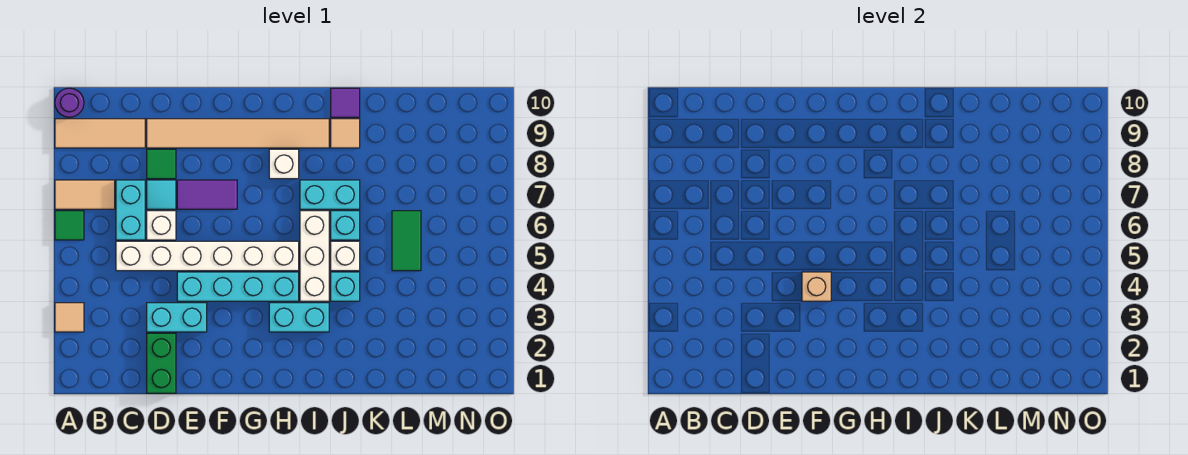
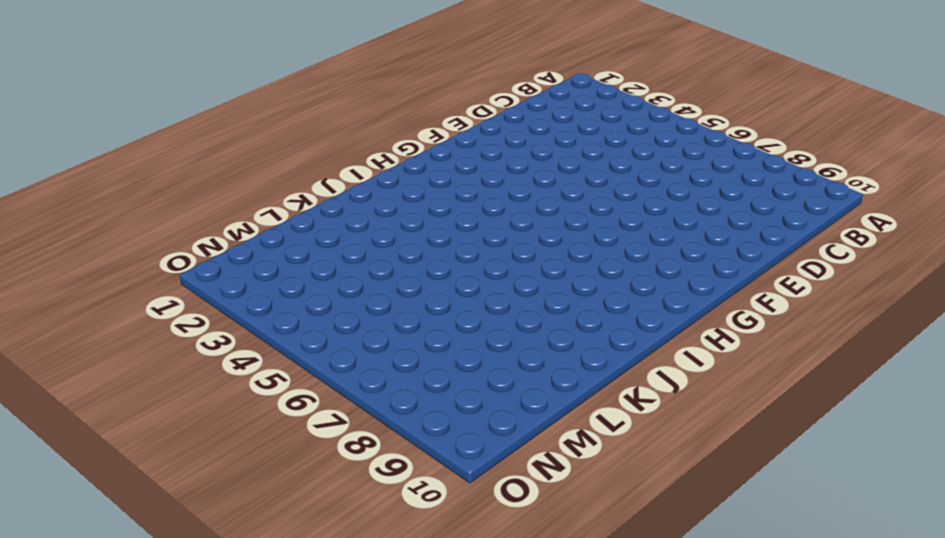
none -> tan 1x1 tile [55,303,84,332]
none -> green 1x1 tile [55,211,84,240]
none -> tan 1x2 tile [55,180,115,209]

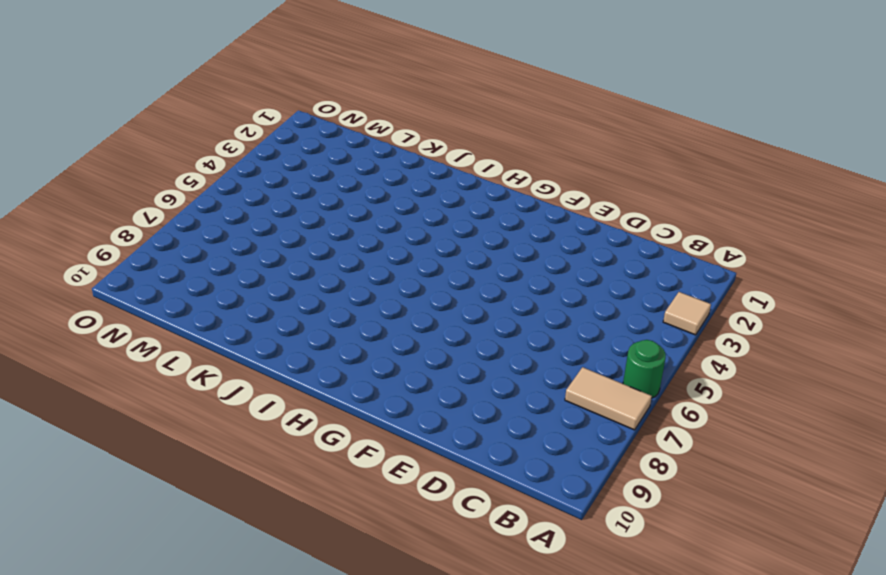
green 1x1 round brick [623,340,666,398] -> green 1x1 tile [55,211,84,240]
none -> tan 1x3 tile [55,119,145,148]
none -> purple 1x1 round brick [55,88,84,117]
none -> white 1x6 brick [116,241,299,271]

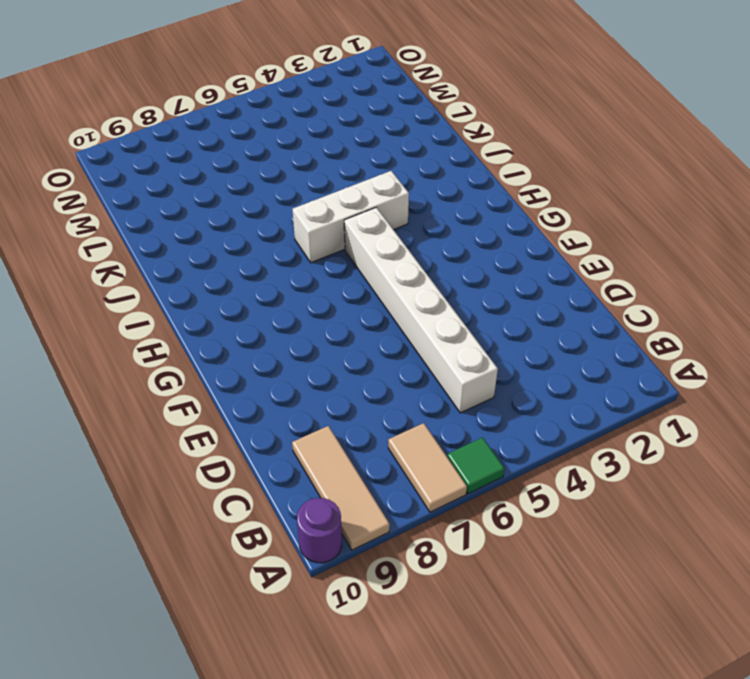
none -> tan 1x1 tile [55,303,84,332]
none -> cyan 1x2 brick [116,180,145,240]
none -> green 1x2 brick [147,333,176,393]

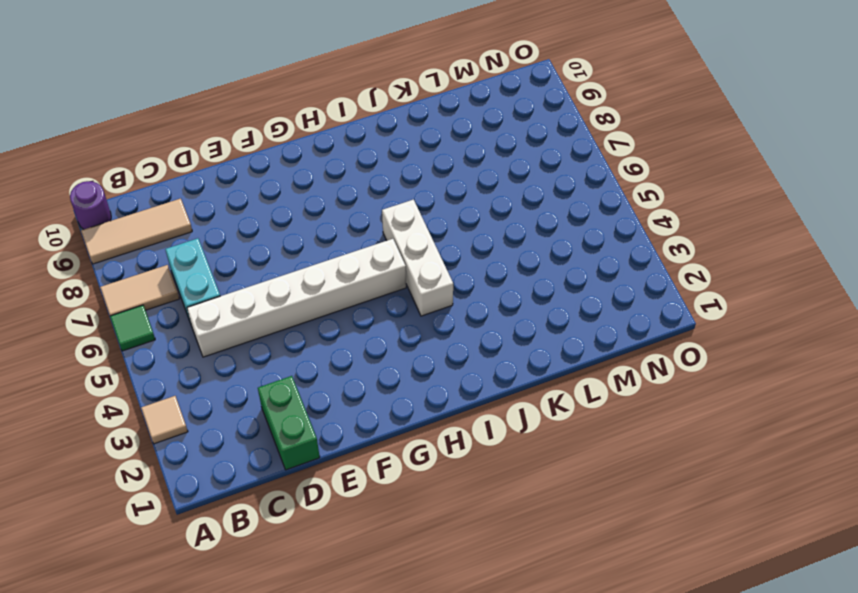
none -> cyan 1x2 brick [147,303,207,332]
none -> white 1x1 brick [147,211,176,240]
none -> cyan 1x1 tile [147,180,176,209]

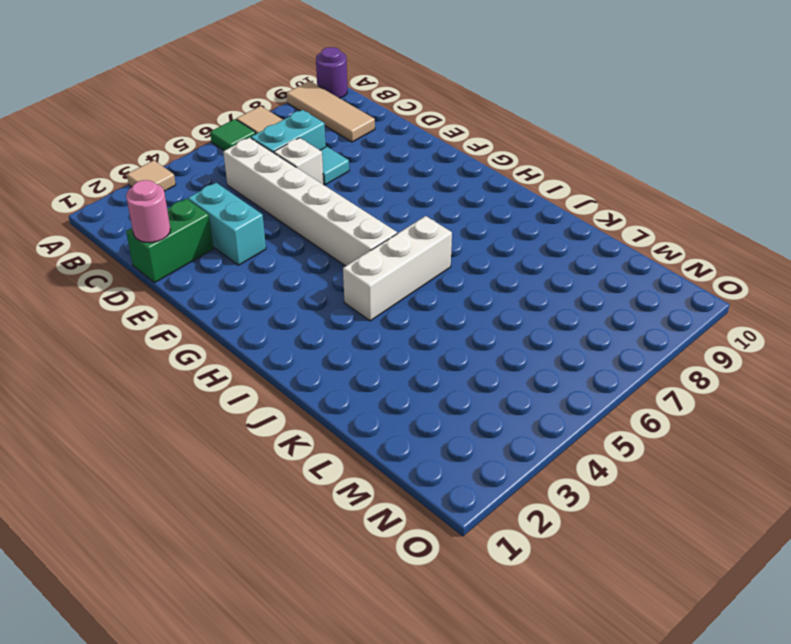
pink 1x1 round brick [126,180,170,242] -> none
none -> green 1x1 tile [147,149,176,179]
none -> tan 1x6 tile [147,119,329,148]
none -> cyan 1x4 brick [177,272,299,301]

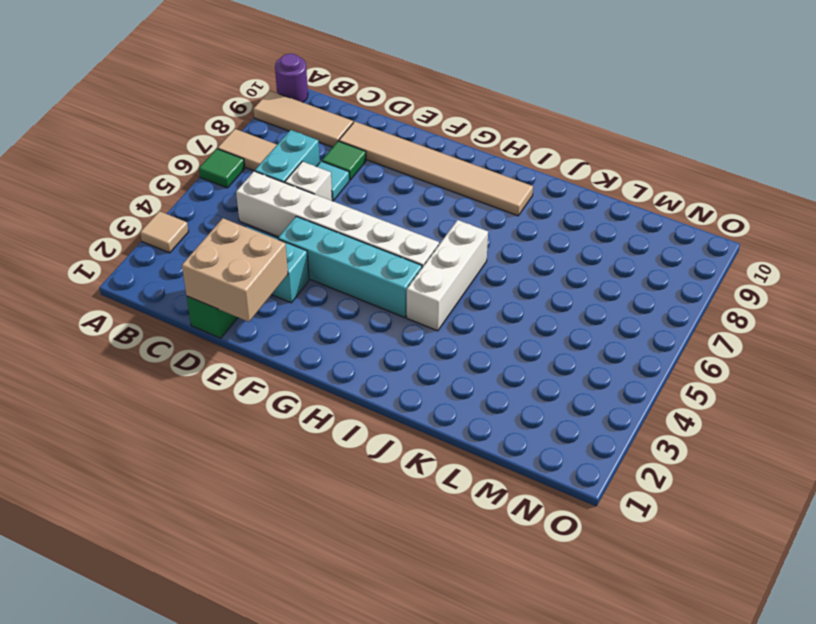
tan 2x2 brick [182,218,288,322] -> none
none -> purple 1x2 tile [177,180,237,209]
none -> cyan 1x2 brick [269,303,329,332]
none -> white 1x1 brick [269,149,299,179]

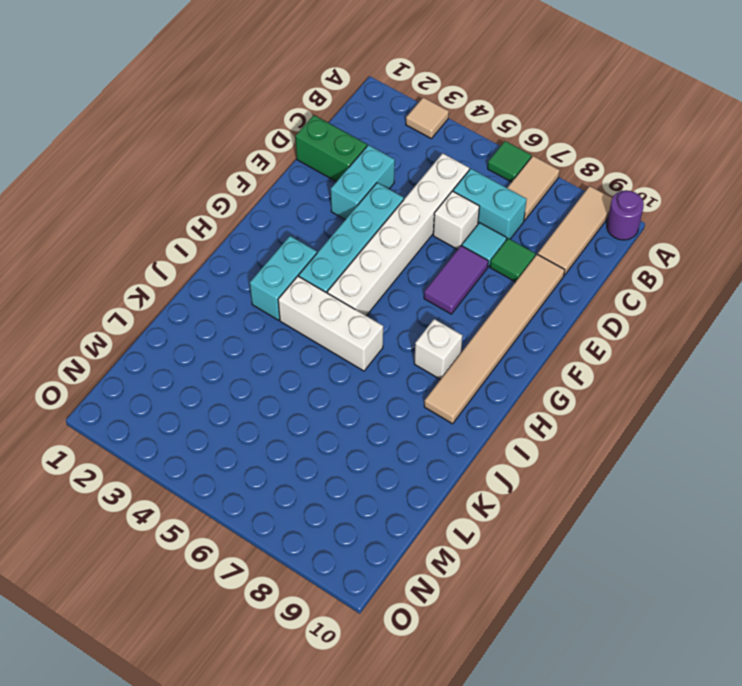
none -> cyan 1x2 brick [300,180,360,209]
none -> cyan 1x1 brick [331,272,360,301]
none -> white 1x1 brick [331,241,360,271]

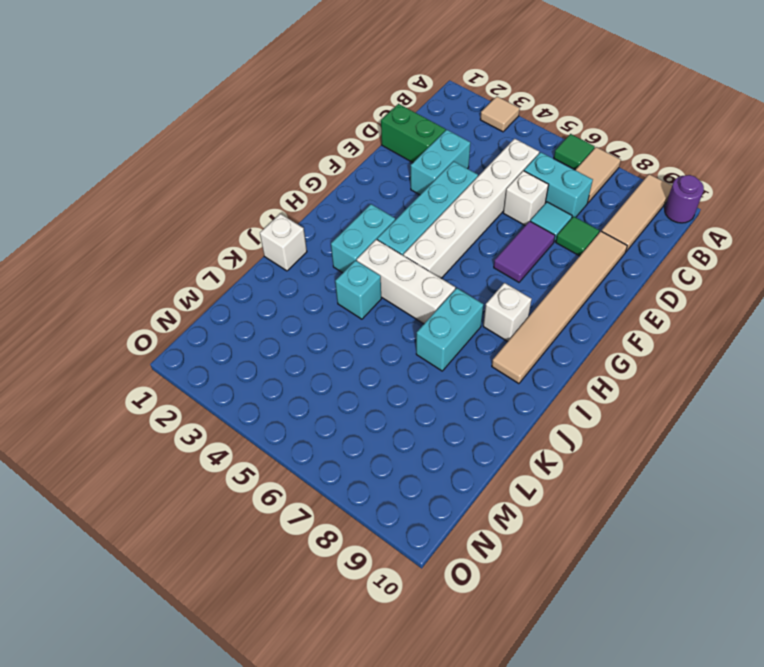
white 1x1 brick [260,214,307,271] -> white 1x1 brick moved to [331,241,360,271]
none -> cyan 1x1 brick [331,211,360,240]
none -> tan 1x1 tile [331,119,360,148]
none -> purple 1x1 tile [331,88,360,117]

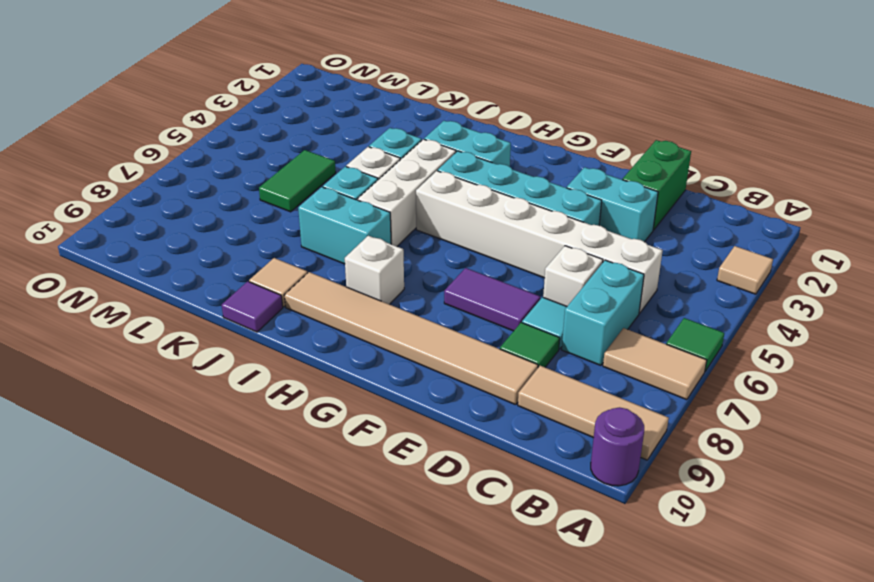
none -> tan 1x1 brick [802,272,831,301]

